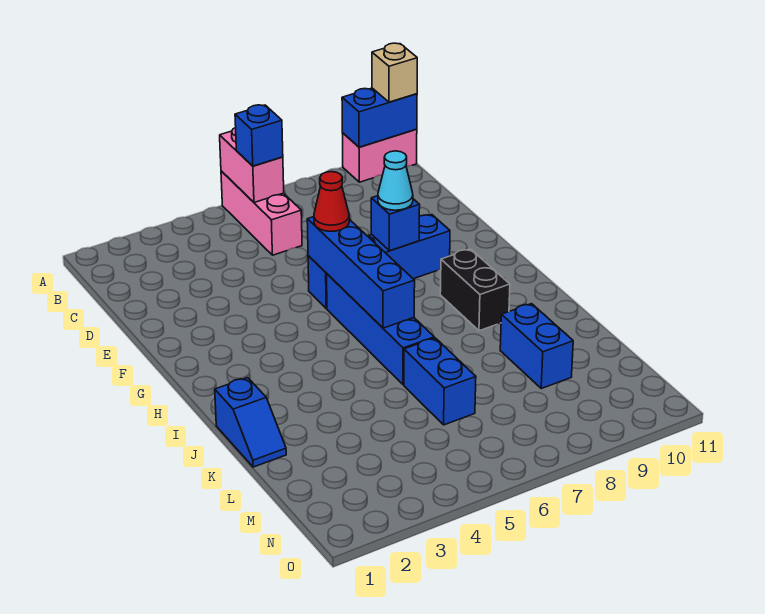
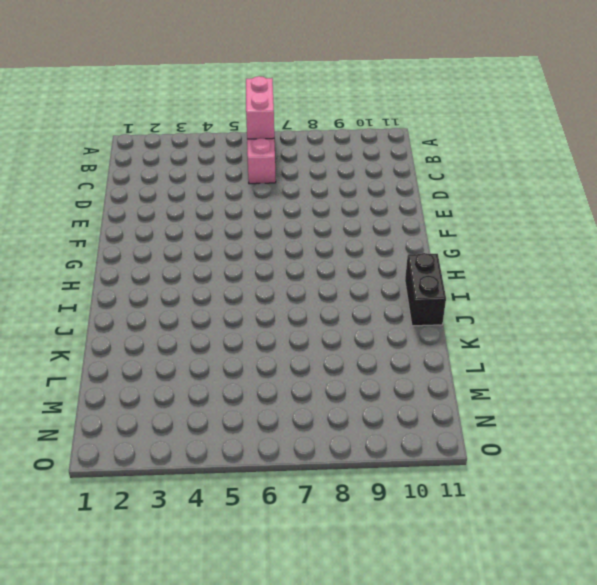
black 1x2 brick [405,253,446,326] -> black 1x2 brick moved to [440,249,510,331]
none -> pink 1x2 brick [343,129,417,182]
none -> blue 1x4 brick [308,215,450,309]
none -> blue 1x4 brick [327,274,434,385]

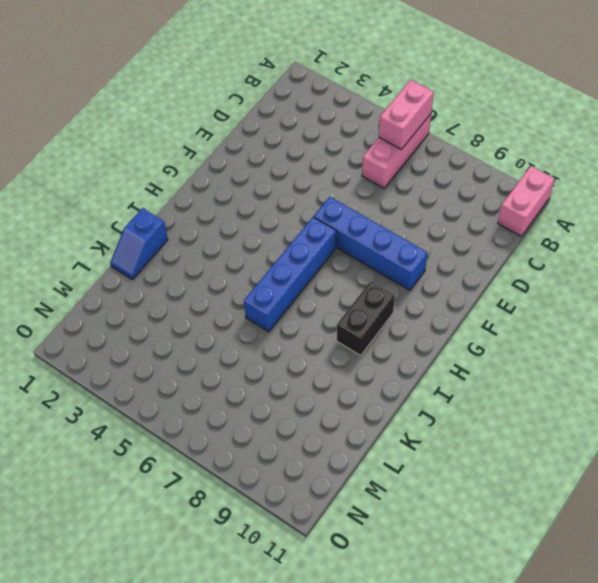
pink 1x2 brick [498,166,555,236] -> pink 1x2 brick turned to [343,129,417,182]
none -> blue 1x2 brick [404,338,476,425]
none -> blue 1x2 brick [500,304,573,388]
none -> blue 1x2 brick [342,88,417,147]

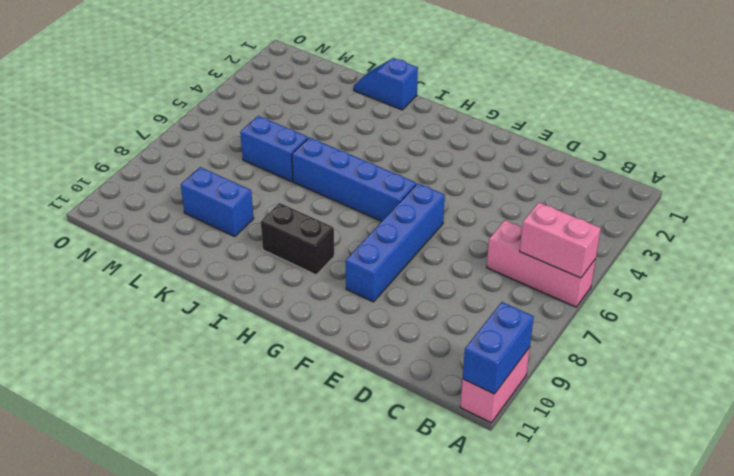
none -> blue 1x4 brick [307,217,415,328]
none -> blue 1x1 brick [371,196,420,251]
none -> tan 1x1 brick [372,43,417,102]

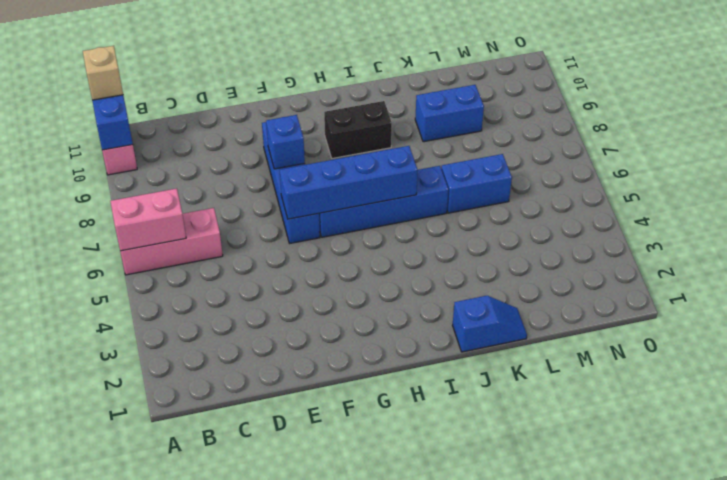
none -> blue 1x1 brick [235,105,283,166]
none -> red 1x1 cone [314,172,349,231]
none -> cyan 1x1 cone [378,151,413,210]

